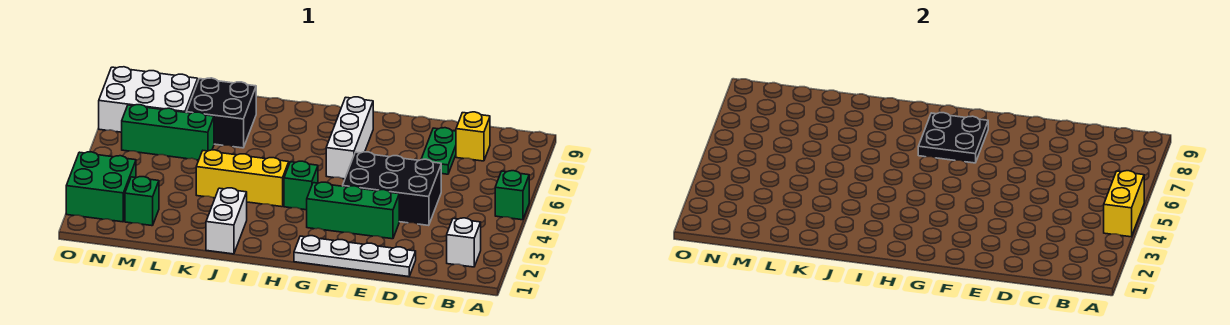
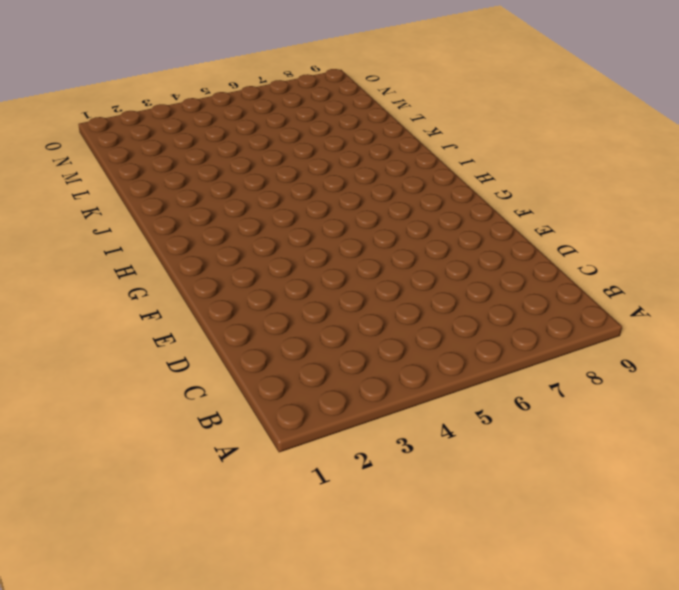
none -> green 1x1 brick [495,171,529,220]
none -> white 1x1 brick [447,218,481,267]
none -> yellow 1x1 brick [456,112,490,161]

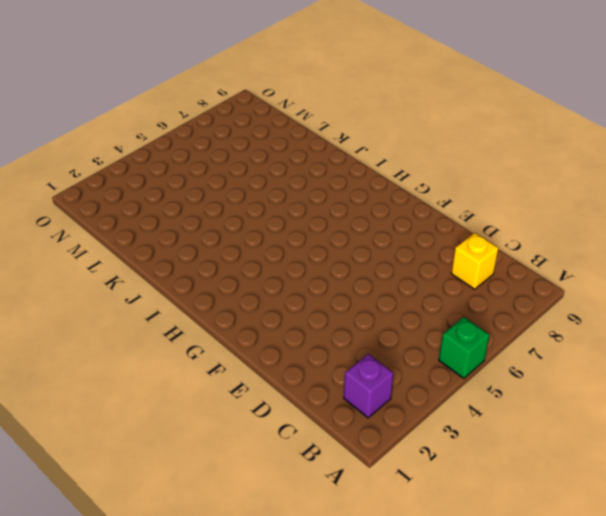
purple 1x1 brick [344,354,394,418] -> white 1x1 brick [447,218,481,267]
none -> white 1x4 plate [294,236,416,277]
none -> black 2x3 brick [343,152,441,226]
none -> green 1x2 plate [421,128,456,174]

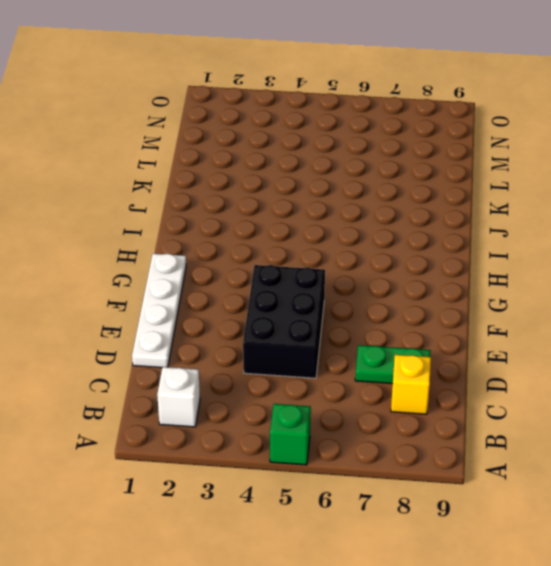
none -> green 1x3 brick [307,182,399,239]
none -> white 1x3 brick [326,97,373,179]
none -> green 1x1 brick [284,161,318,210]

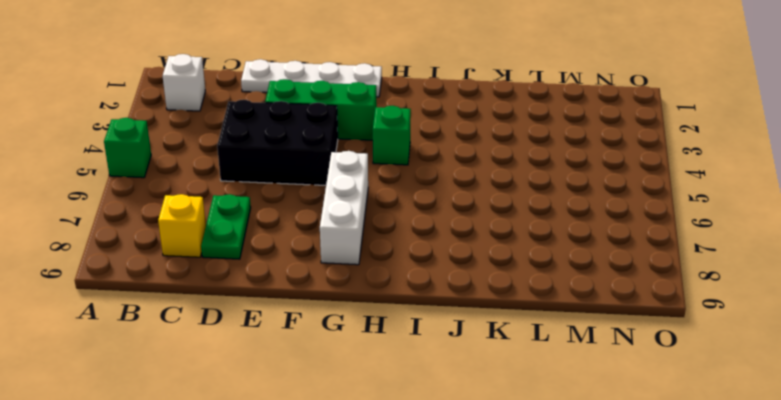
none -> yellow 1x3 brick [196,150,289,207]
none -> white 1x2 brick [206,188,247,254]
none -> black 2x2 brick [186,78,256,148]

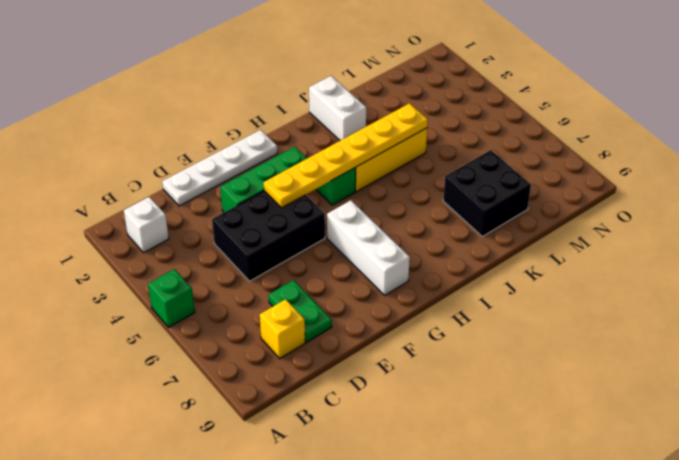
yellow 1x6 plate [264,103,428,208] -> none
none -> green 1x3 brick [122,105,214,160]
none -> green 1x1 brick [125,177,159,226]
none -> white 2x3 brick [99,67,198,132]

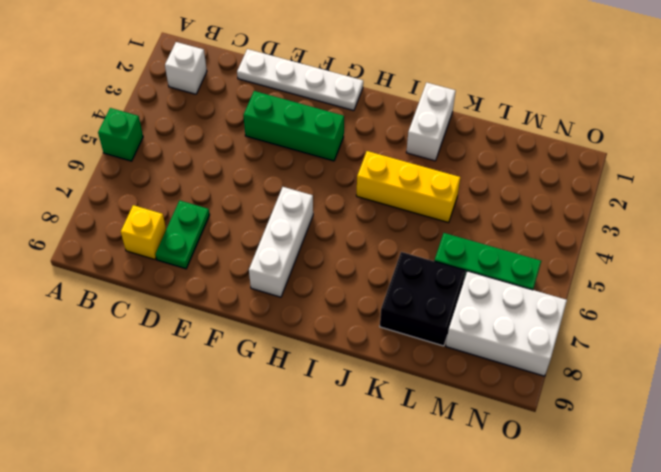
none -> black 2x3 brick [343,152,441,226]
none -> green 1x1 brick [284,161,318,210]
none -> green 1x1 brick [125,177,159,226]

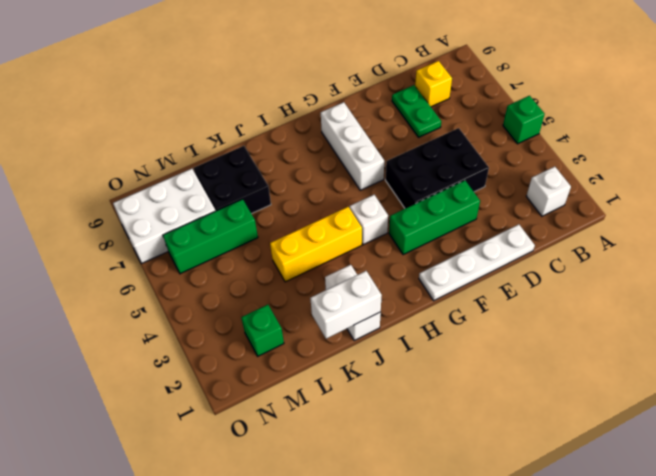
white 1x1 brick [350,195,388,245] -> green 1x1 brick [284,161,318,210]
white 1x2 brick [310,271,382,339] -> none
none -> green 2x2 brick [66,152,136,222]
none -> yellow 1x2 brick [1104,171,1144,237]
none -> black 2x2 plate [918,113,988,163]

